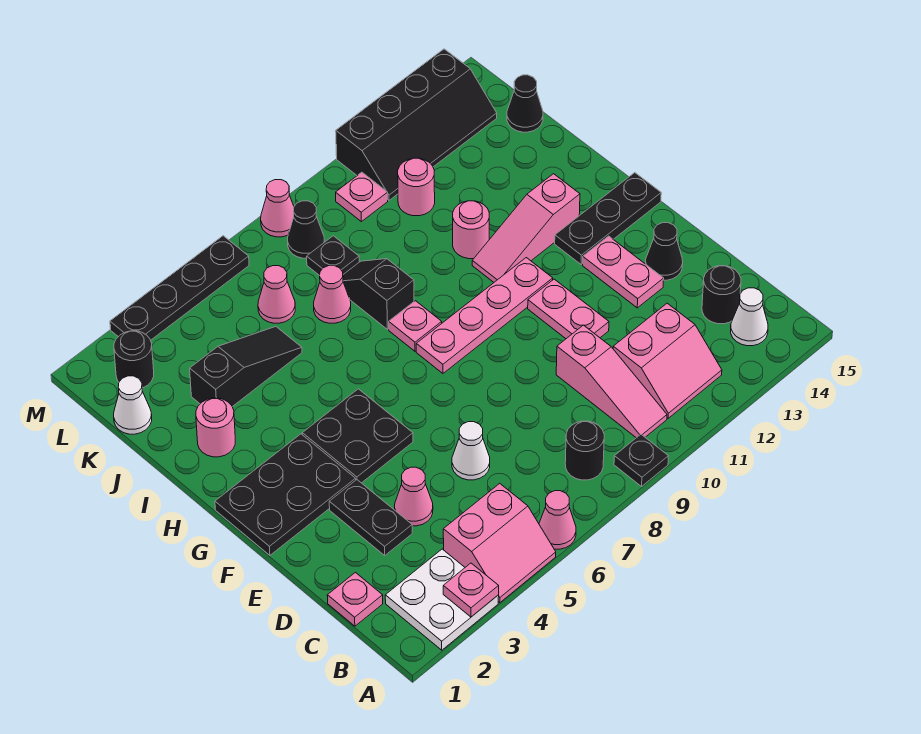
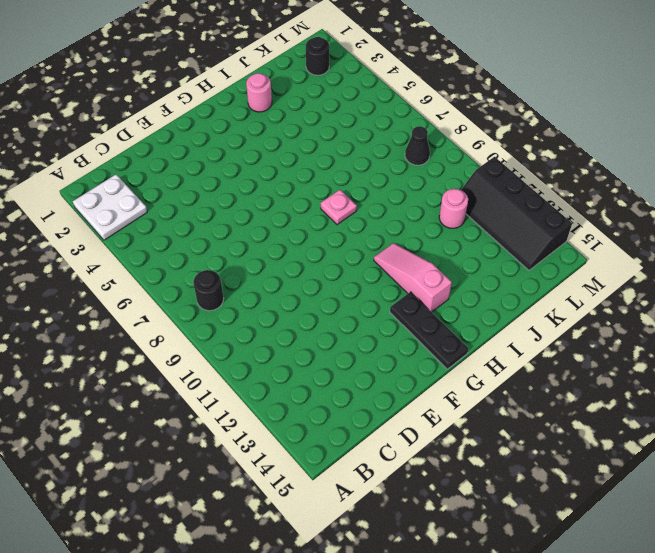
none -> pink 2x2 slope [443,483,556,603]
none -> pink 1x1 cone [539,491,576,549]
none -> black 1x1 plate [614,434,668,486]
none -> pink 1x3 slope [556,325,667,438]

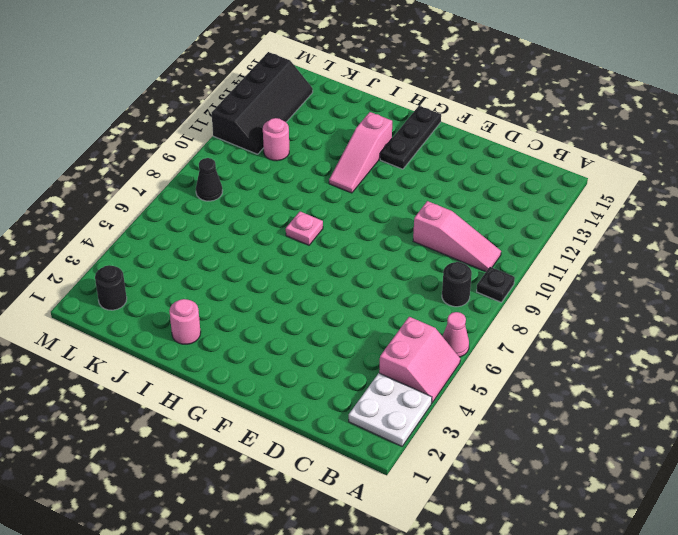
none -> pink 2x2 slope [613,303,722,418]
none -> white 1x1 cone [731,288,768,346]
none -> pink 1x1 plate [327,572,383,626]
none -> black 1x1 round brick [702,266,741,324]

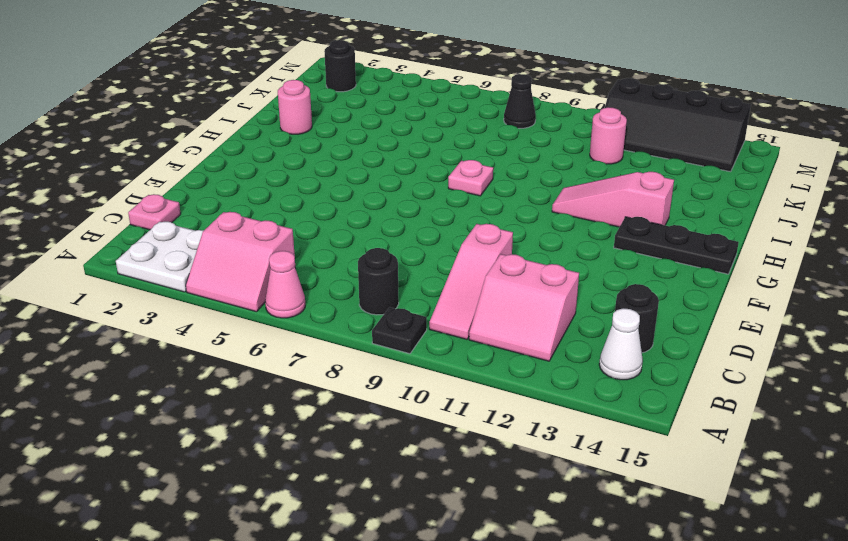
none -> black 1x2 plate [329,480,412,555]
none -> pink 1x1 cone [395,467,433,526]
none -> white 1x1 cone [452,422,490,480]
none -> pink 1x2 plate [528,279,609,339]

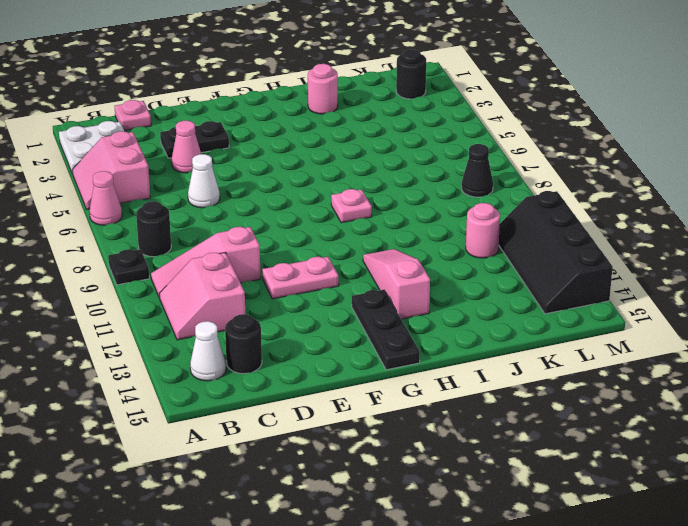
none -> pink 1x2 plate [583,236,664,308]
none -> black 1x1 cone [646,223,683,280]
none -> black 2x3 plate [215,434,356,555]
none -> black 2x2 plate [302,389,413,483]

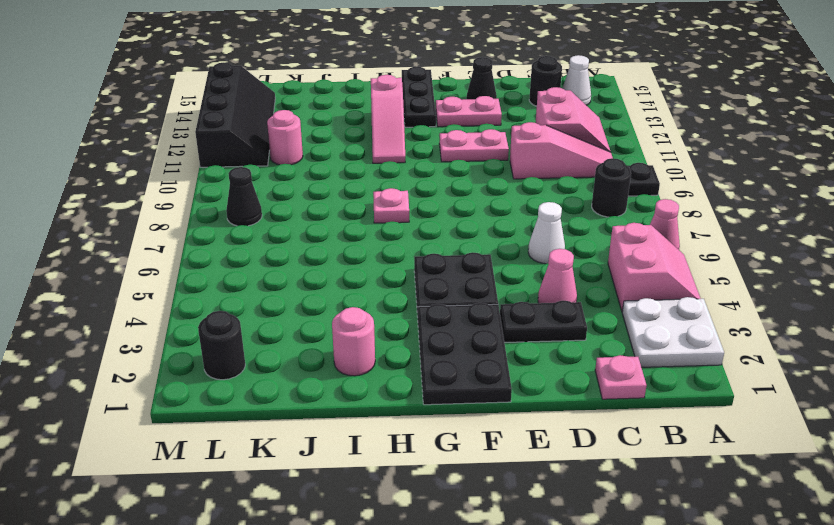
none -> pink 1x4 plate [416,258,553,373]
none -> black 1x2 slope [343,259,414,329]
none -> pink 1x1 round brick [453,201,489,259]
none -> black 1x3 slope [190,327,302,407]

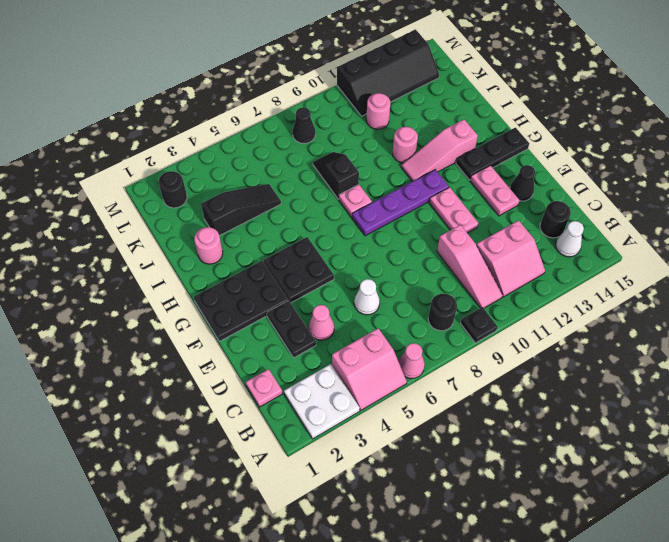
purple 1x4 plate [352,170,449,236] -> pink 1x4 plate [416,258,553,373]
none -> pink 1x1 cone [314,266,351,323]
none -> white 1x1 cone [114,376,152,434]
none -> pink 1x1 cone [258,266,295,323]
none -> black 1x1 plate [307,236,359,276]

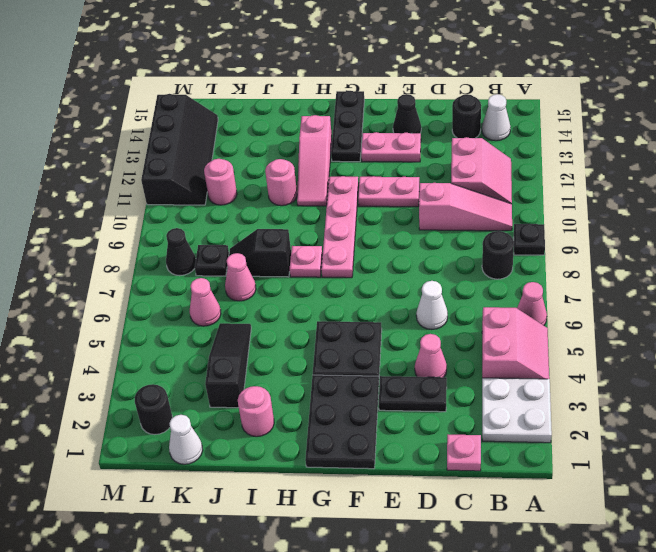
none -> black 1x1 cone [507,75,543,132]
none -> pink 1x1 plate [336,172,388,222]
none -> black 1x4 plate [110,236,249,340]
none -> pink 1x1 cone [261,180,294,237]

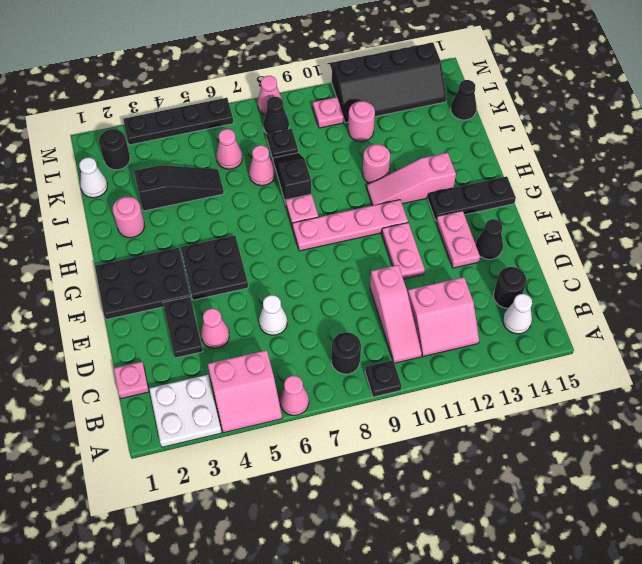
none -> pink 1x1 plate [443,563,499,617]

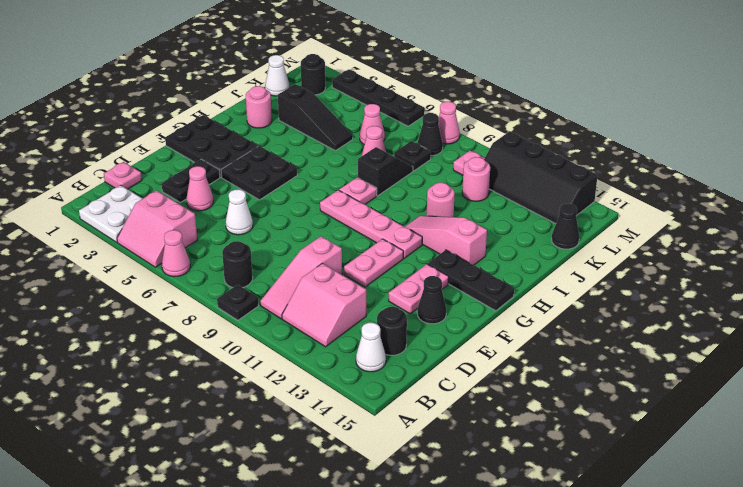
none -> pink 1x1 plate [443,563,499,617]

